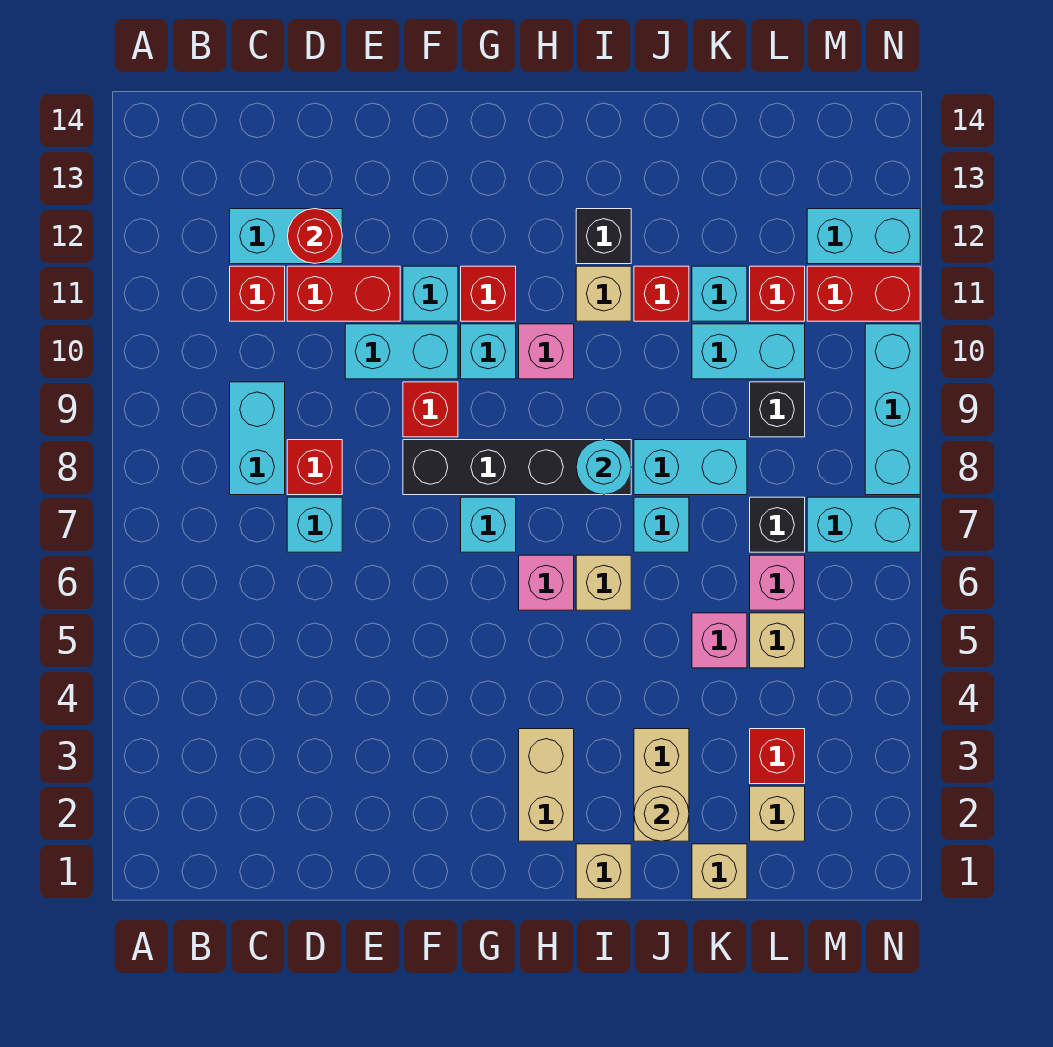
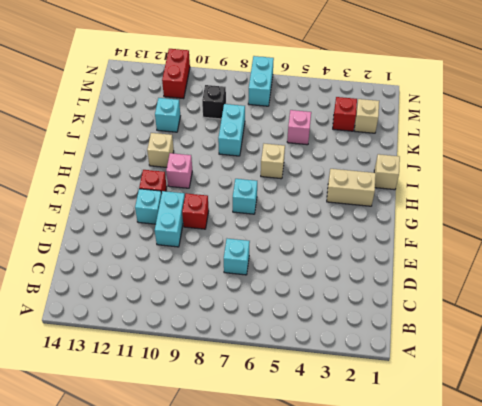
none -> cyan 1x2 brick [230,382,285,495]
none -> red 1x1 brick [230,266,285,321]
none -> cyan 1x2 brick [230,209,342,264]
none -> red 1x1 brick [287,440,342,495]

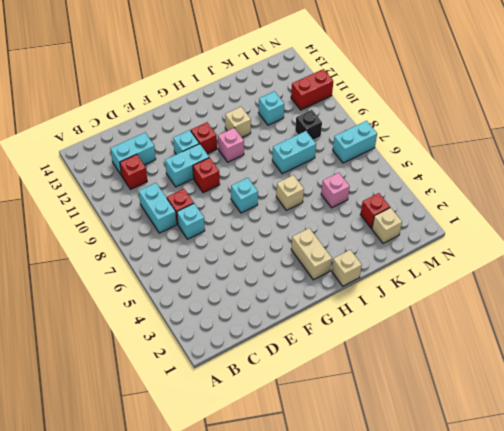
none -> red 1x2 brick [287,266,400,321]
none -> black 1x4 brick [403,440,631,495]
none -> cyan 1x1 brick [461,324,516,379]
none -> pink 1x1 brick [519,555,574,610]

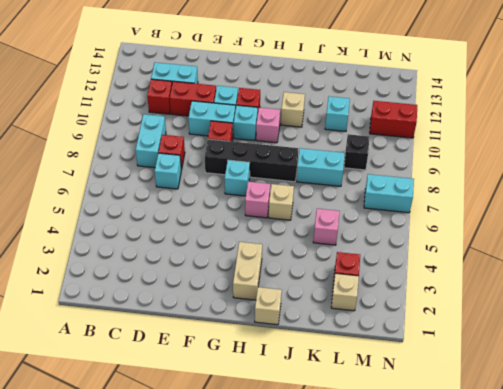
none -> black 1x1 brick [576,209,631,264]
none -> tan 1x2 brick [634,729,689,841]
none -> cyan 1x1 brick [634,497,689,552]
none -> red 1x1 brick [634,266,689,321]

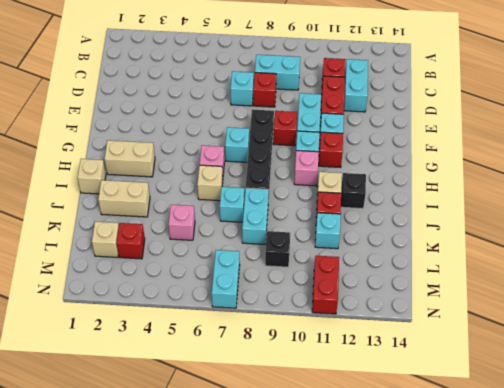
none -> tan 1x1 brick [692,844,747,899]
none -> cyan 1x2 brick [692,324,805,379]
none -> tan 1x1 brick [750,613,805,668]
none -> pink 1x1 brick [750,555,805,610]

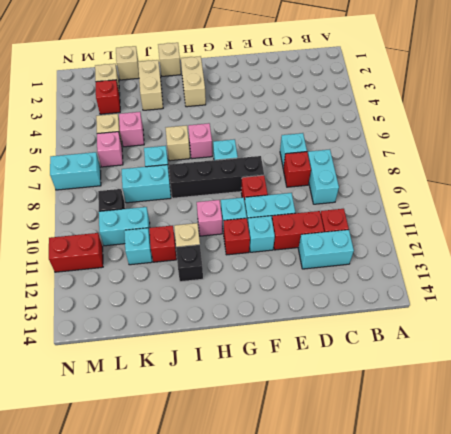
none -> black 1x1 brick [750,497,805,552]
none -> red 1x1 brick [750,266,805,321]
none -> cyan 1x2 brick [807,209,920,264]
none -> cyan 1x3 brick [865,324,920,495]

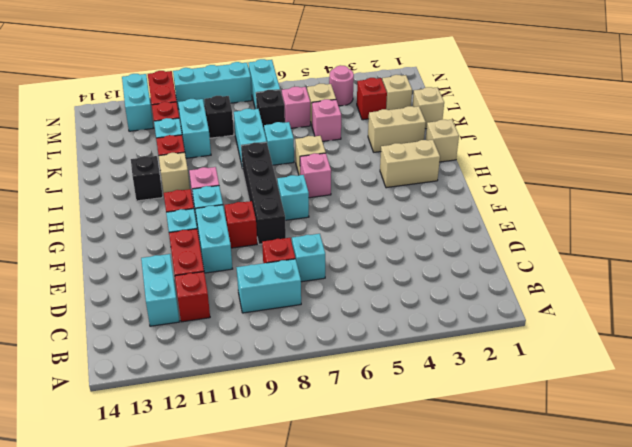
pink 1x1 round brick [329,65,354,106] -> none
none -> red 1x1 round brick [288,209,342,264]
none -> cyan 1x1 round brick [576,440,631,495]
none -> tan 1x1 round brick [634,786,689,841]

